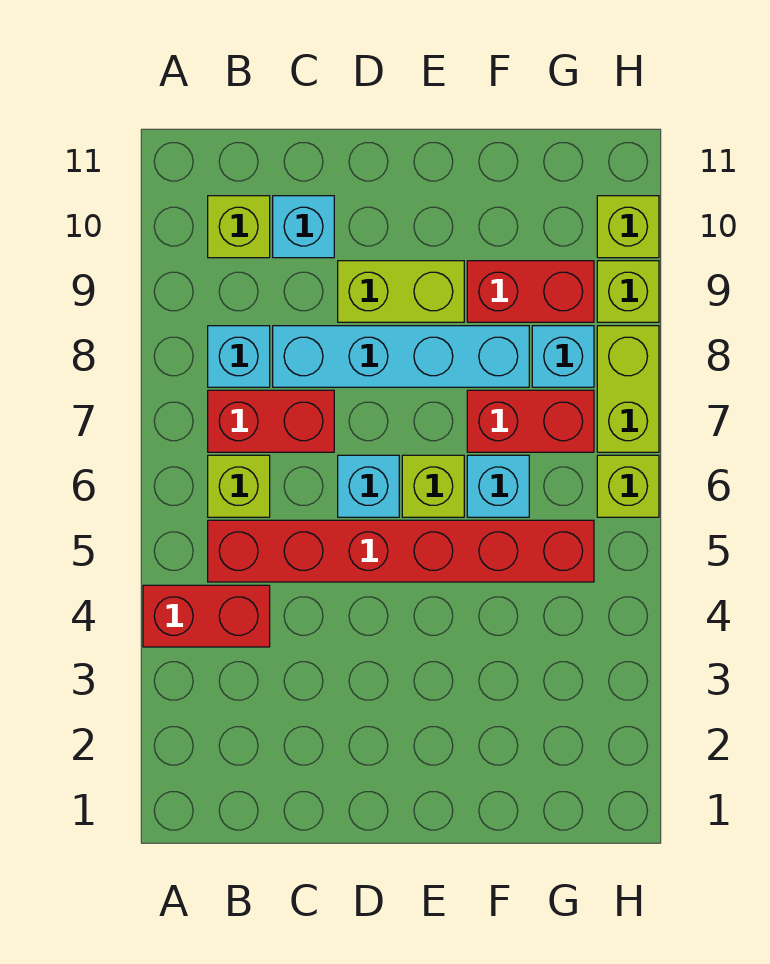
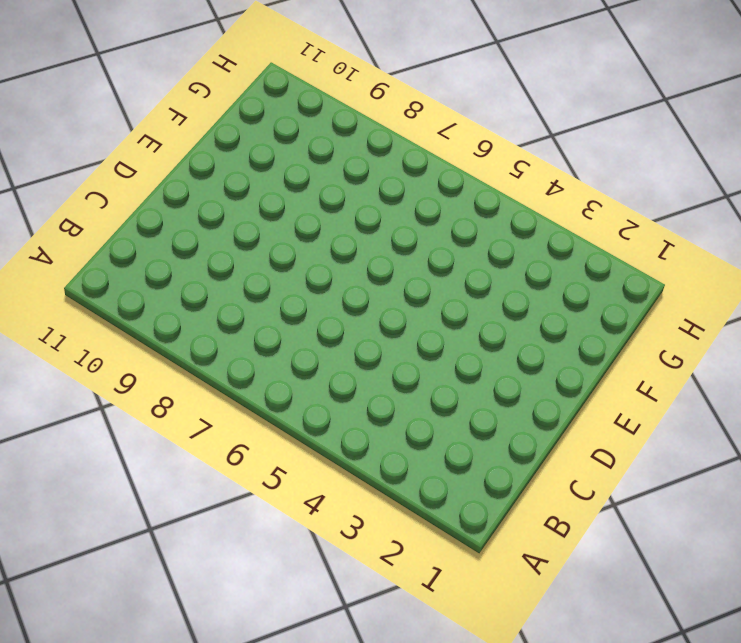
none -> red 1x2 brick [143,585,270,647]
none -> red 1x6 brick [208,520,594,582]
none -> lime 1x1 brick [208,455,270,517]

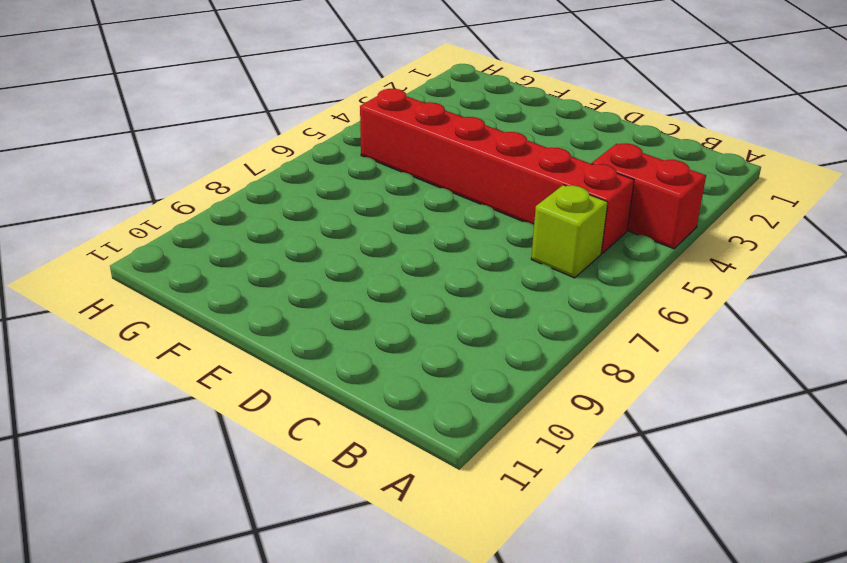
none -> red 1x2 brick [208,390,334,452]
none -> cyan 1x1 brick [208,326,270,387]
none -> lime 1x1 brick [208,196,270,258]

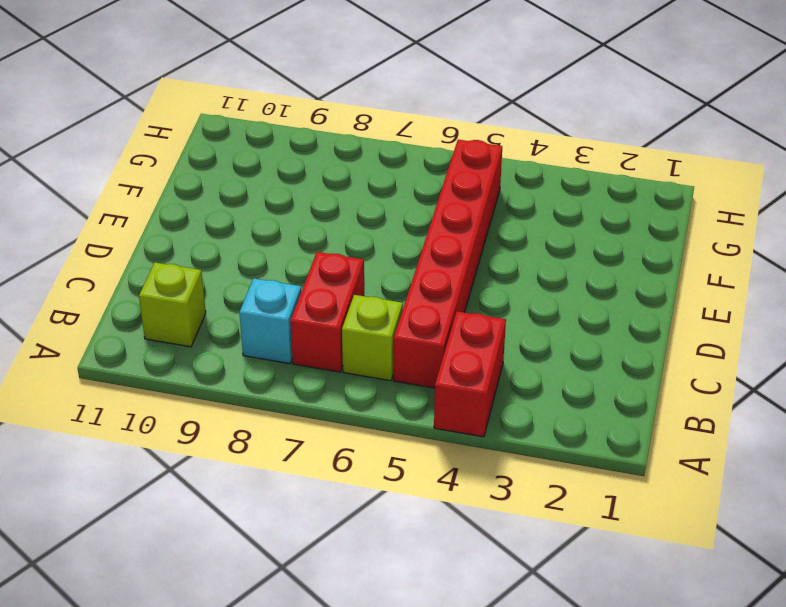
none -> cyan 1x4 brick [273,326,529,387]
none -> cyan 1x1 brick [273,196,334,258]
none -> cyan 1x1 brick [338,455,399,517]

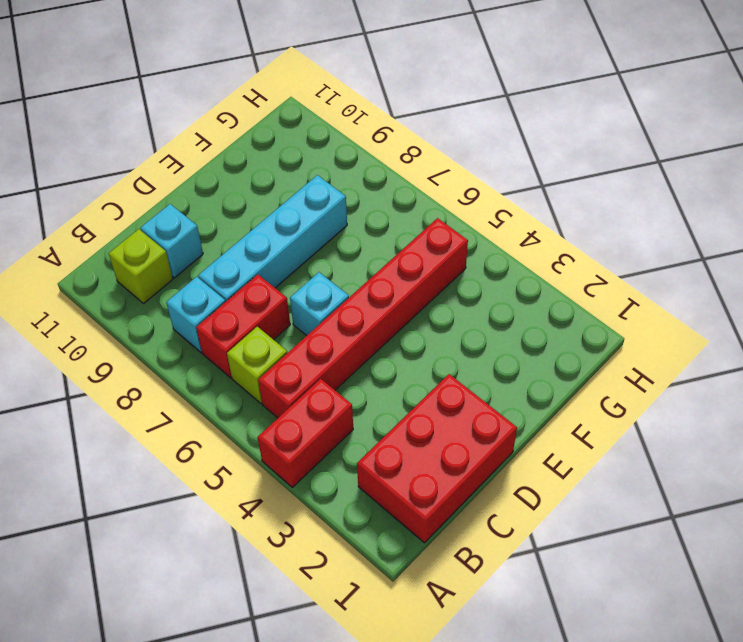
red 2x3 brick [357,374,517,543] -> none
none -> lime 1x2 brick [338,261,464,322]
none -> lime 1x1 brick [402,455,464,517]
none -> cyan 1x1 brick [467,455,529,517]

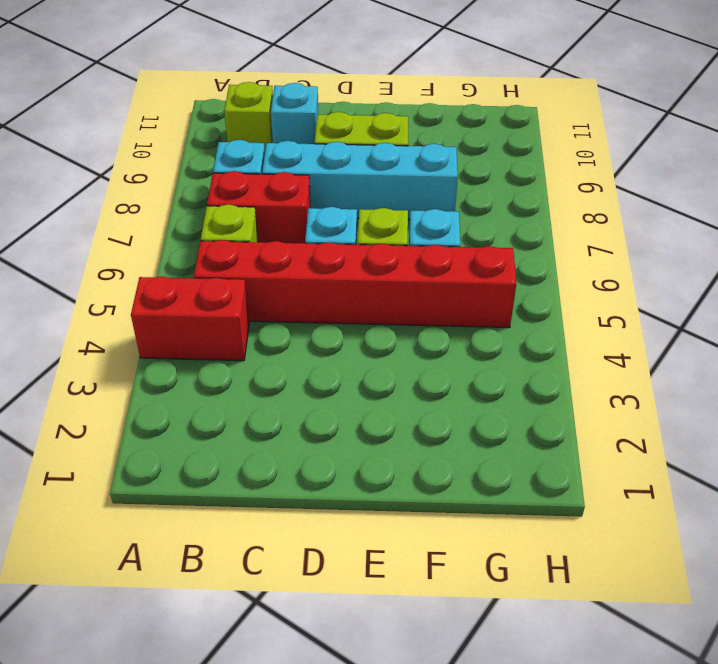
none -> red 1x2 brick [467,390,594,452]
none -> red 1x2 brick [467,261,594,322]
none -> cyan 1x1 brick [532,326,594,387]

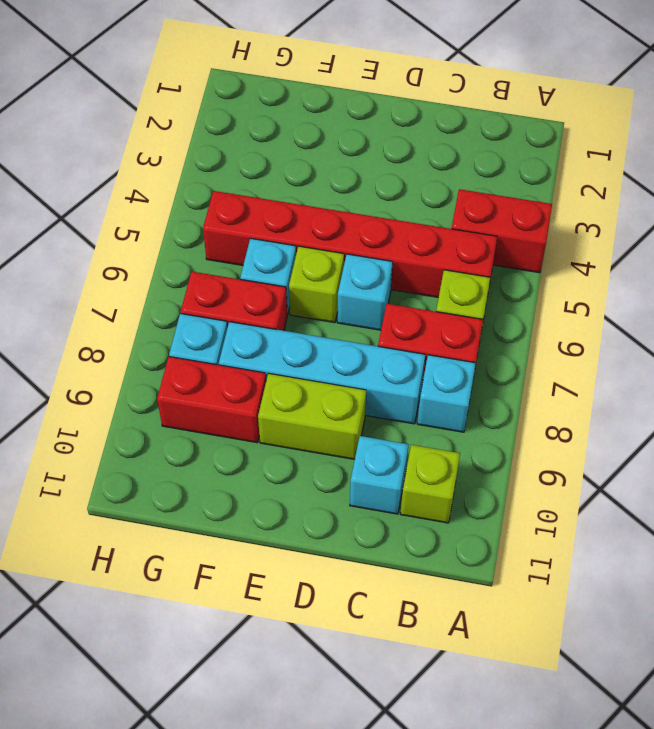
none -> lime 1x1 brick [597,455,659,517]
none -> lime 1x2 brick [597,326,659,452]
none -> lime 1x1 brick [597,261,659,322]

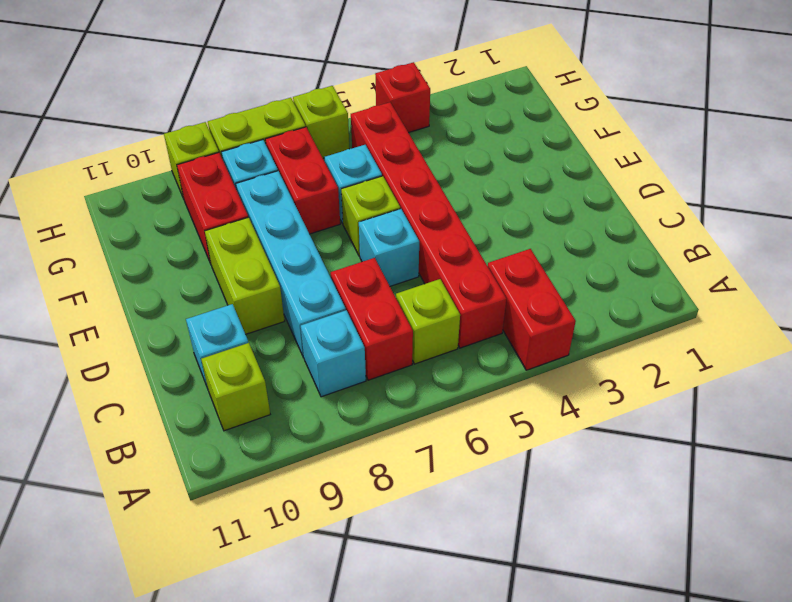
red 1x1 brick [375,62,430,133] -> none
none -> lime 1x1 brick [597,196,659,258]

